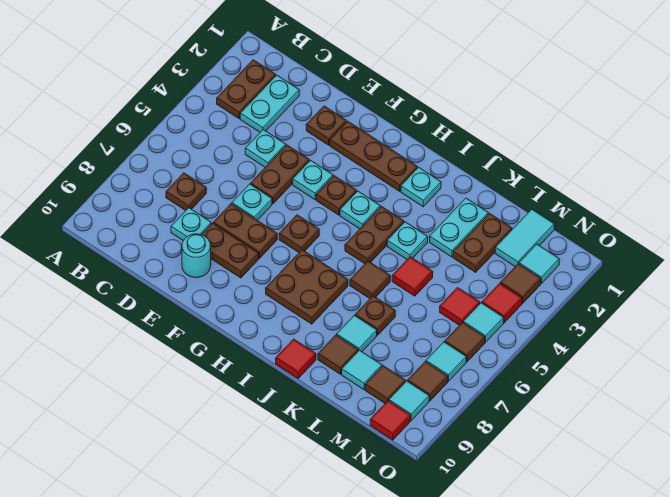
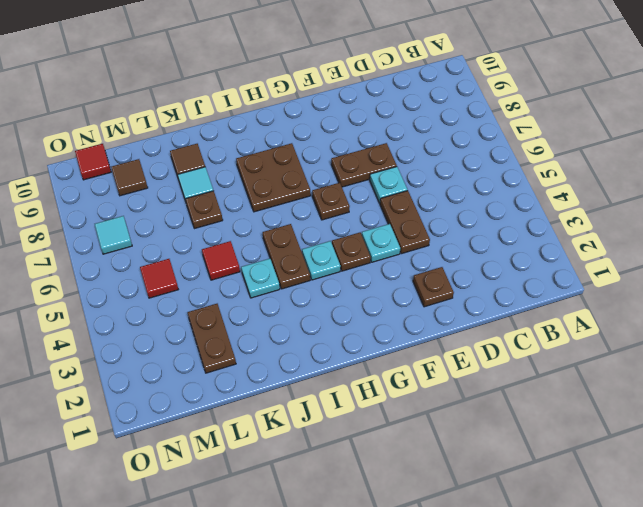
none -> brown 1x2 plate [217,60,276,119]
none -> cyan 1x2 plate [240,75,299,132]
none -> brown 1x1 plate [166,173,206,211]
none -> cyan 1x1 plate [245,130,286,167]

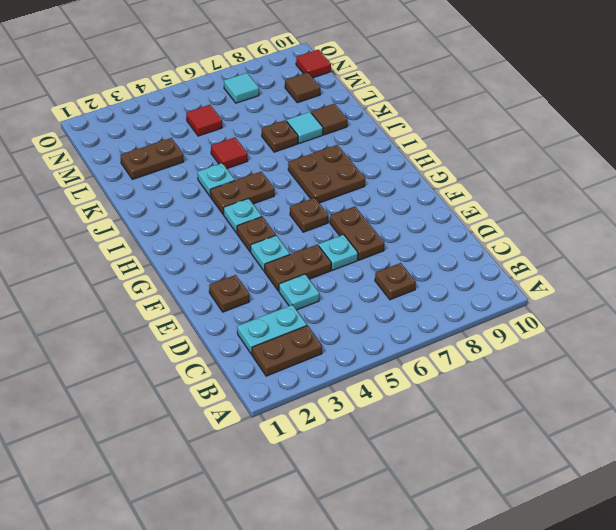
none -> cyan 1x1 plate [171,208,211,241]
none -> brown 1x2 plate [202,223,259,278]
none -> cyan 1x1 round brick [182,234,211,278]
none -> brown 1x3 plate [330,121,417,191]

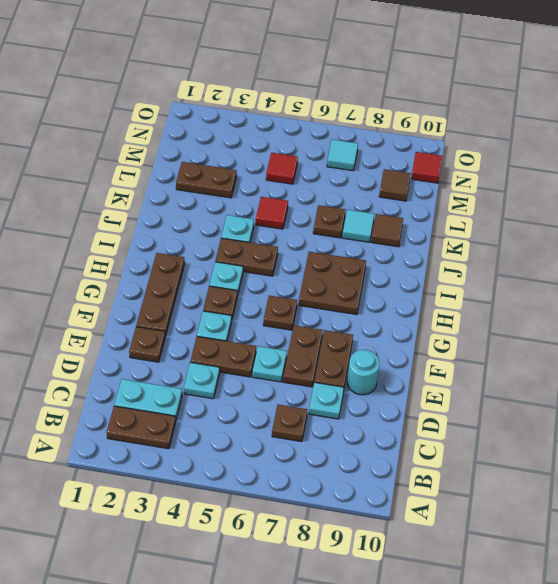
none -> cyan 1x1 plate [401,167,441,207]
none -> brown 1x1 tile [350,261,390,299]
none -> red 1x1 tile [276,339,316,378]
none -> cyan 1x2 plate [430,198,488,257]

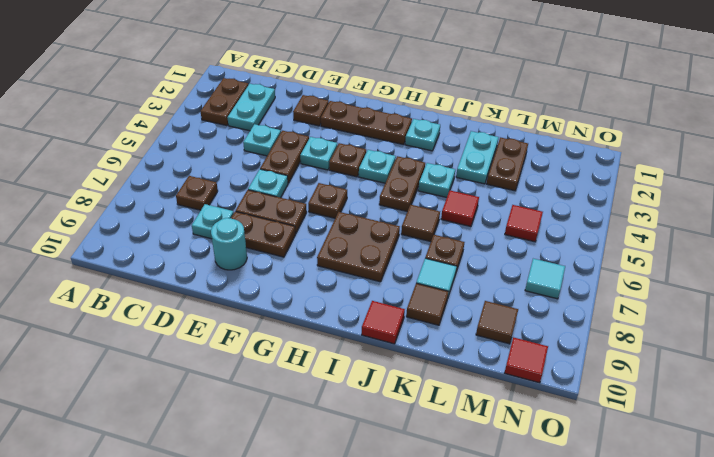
none -> cyan 1x1 tile [342,350,382,390]
none -> cyan 1x2 tile [495,209,554,266]
none -> cyan 1x1 tile [519,244,559,284]
none -> brown 1x1 tile [500,264,541,303]

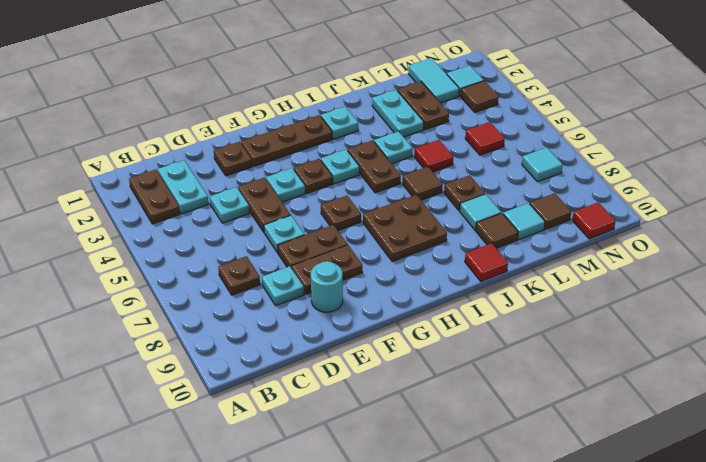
none -> red 1x1 tile [482,283,522,323]
none -> cyan 1x1 tile [463,303,504,342]
none -> brown 1x1 tile [445,322,485,362]
none -> brown 1x1 tile [408,362,448,401]

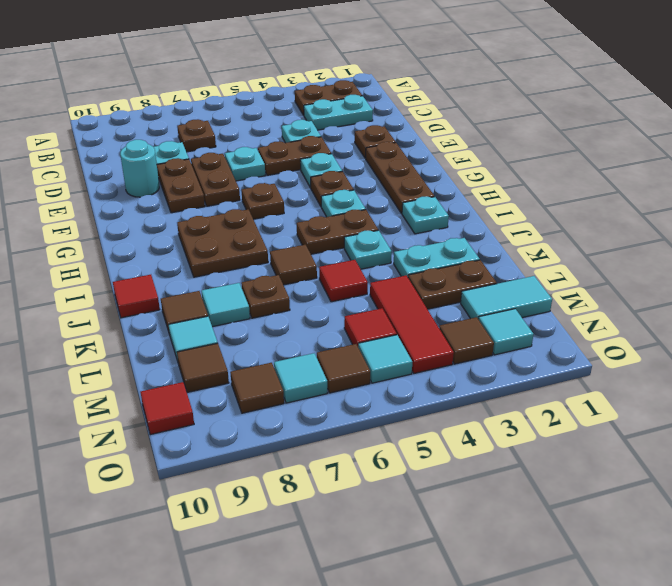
red 1x3 tile [370,275,454,373] -> red 1x1 tile [482,283,522,323]
none -> cyan 1x1 tile [389,381,429,420]

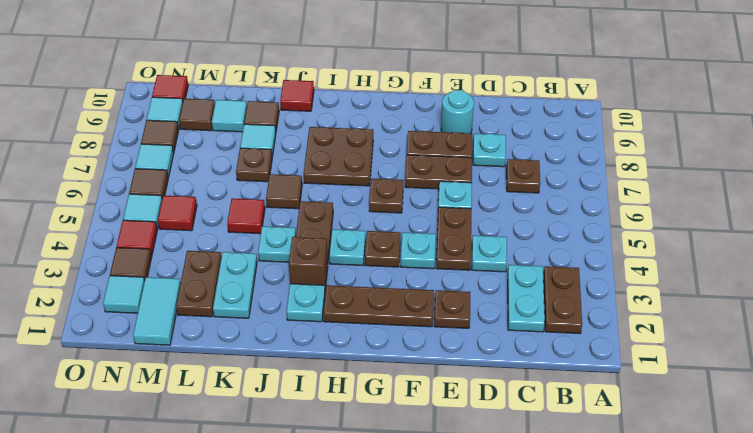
brown 1x1 brick [289,237,328,288] -> none

